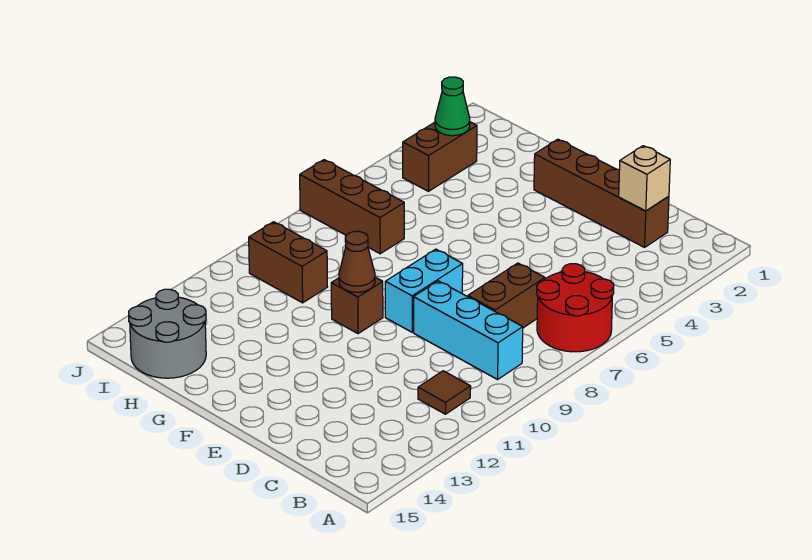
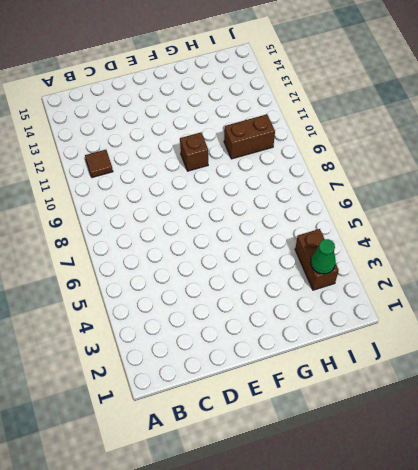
none -> red 2x2 round brick [537,264,614,352]
none -> cyan 1x3 brick [414,281,523,379]
none -> brown 1x4 brick [534,139,669,247]

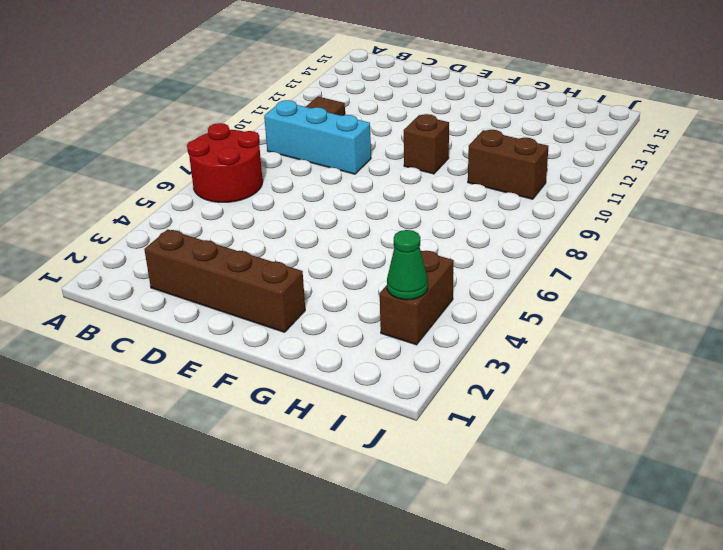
none -> brown 1x2 brick [468,263,545,328]
none -> cyan 1x2 brick [385,249,463,332]
none -> brown 1x3 brick [300,160,404,254]

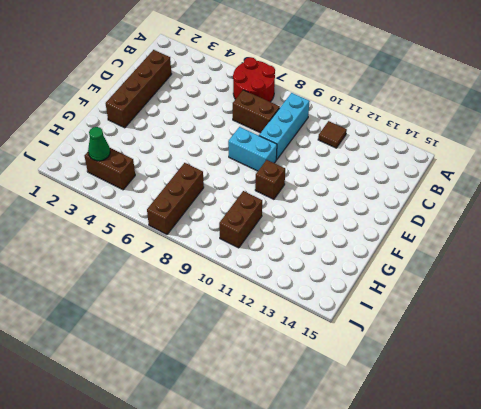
none -> grey 2x2 round brick [129,289,206,378]
none -> tan 1x1 brick [619,146,670,211]
none -> brown 1x1 cone [339,231,375,292]

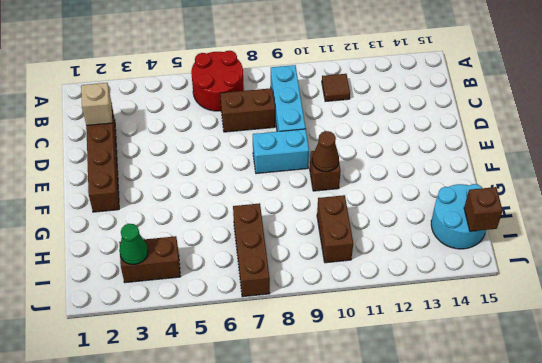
cyan 2x2 round brick [431,184,486,249] -> grey 2x2 round brick [129,289,206,378]
brown 1x1 brick [464,187,503,231] -> none

